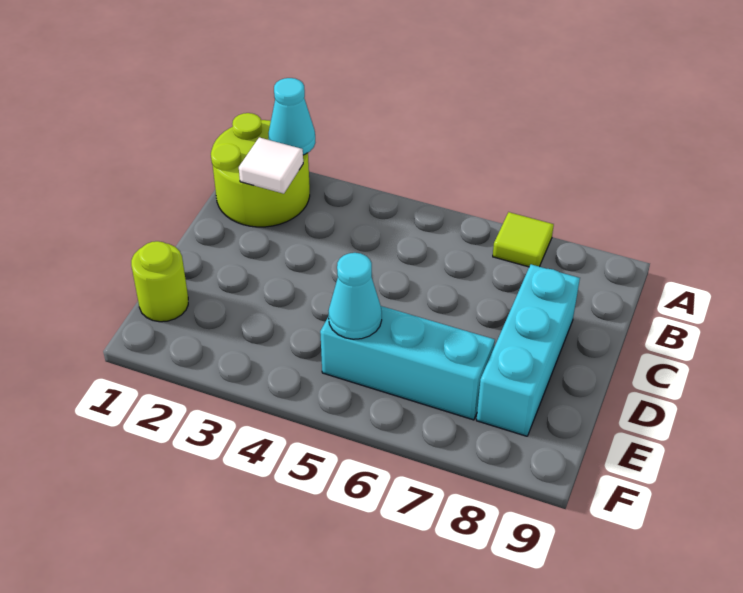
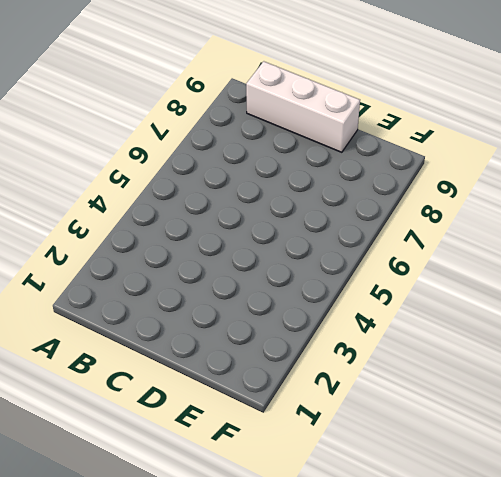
white 1x3 brick [246,61,360,152] -> none
none -> lime 2x2 round brick [211,113,310,227]
none -> lime 1x1 tile [493,212,554,267]

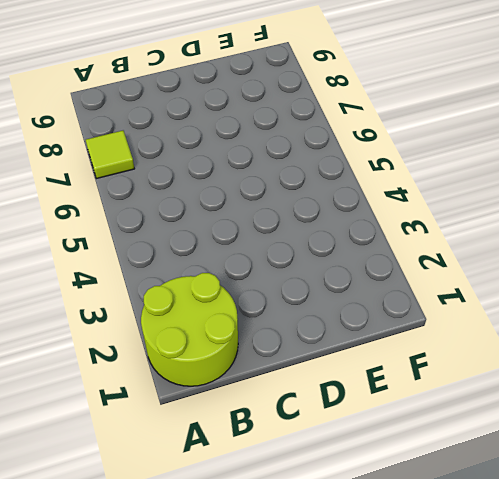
none -> cyan 1x3 brick [477,264,580,436]
none -> lime 1x1 round brick [131,241,188,322]

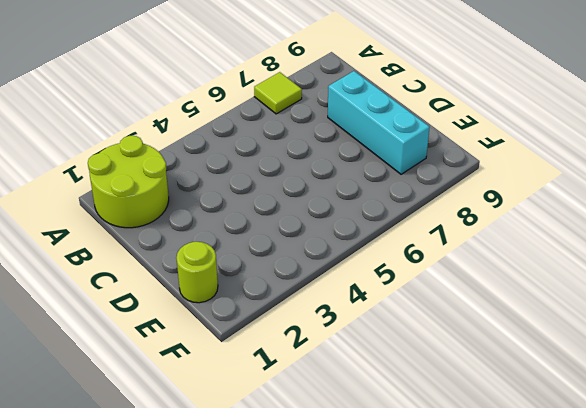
none -> cyan 1x3 brick [320,306,495,420]
none -> cyan 1x1 cone [268,78,315,155]

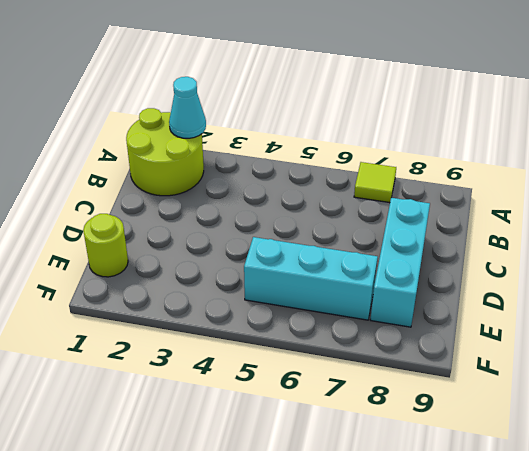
none -> white 1x1 tile [239,137,303,194]
none -> cyan 1x1 cone [328,253,382,339]

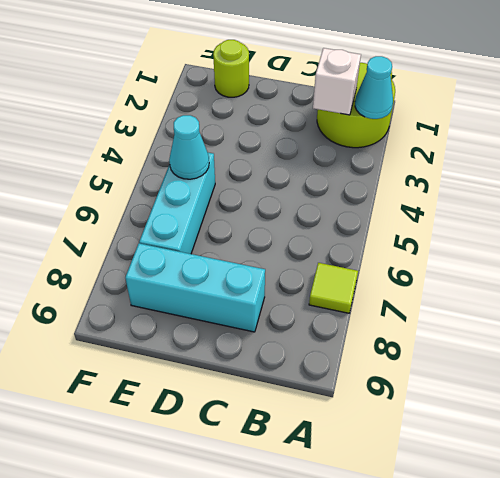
white 1x1 brick [313,48,361,115] -> white 1x1 tile [239,137,303,194]

